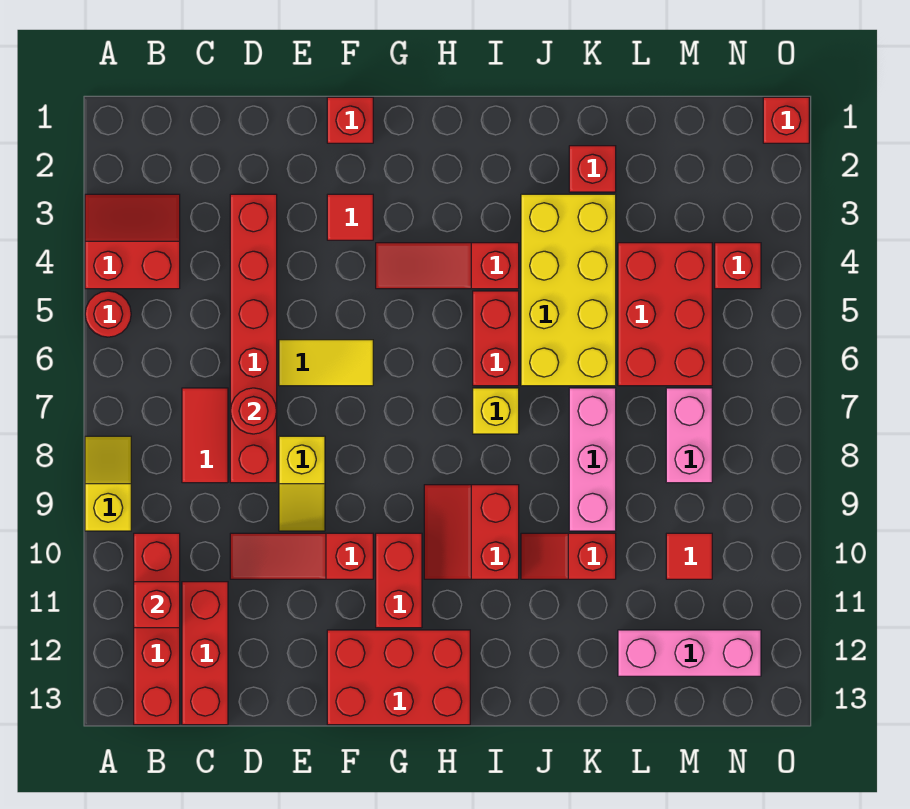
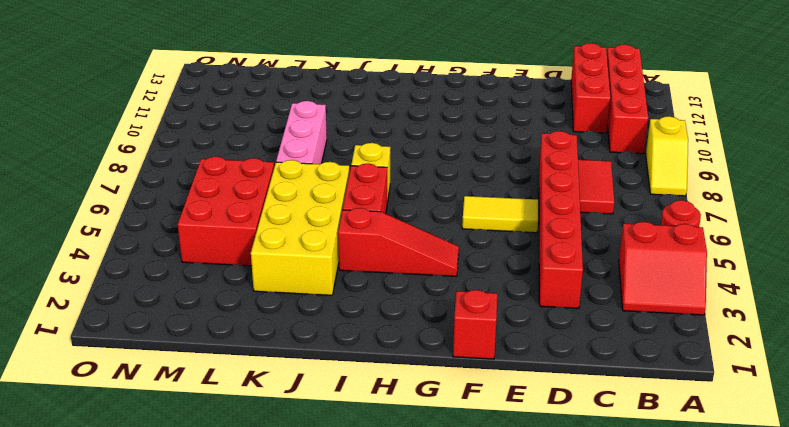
none -> red 1x3 slope [230,533,373,579]
none -> yellow 1x2 slope [279,436,325,531]
none -> red 1x1 tile [327,194,373,240]
none -> red 2x3 brick [327,630,470,725]

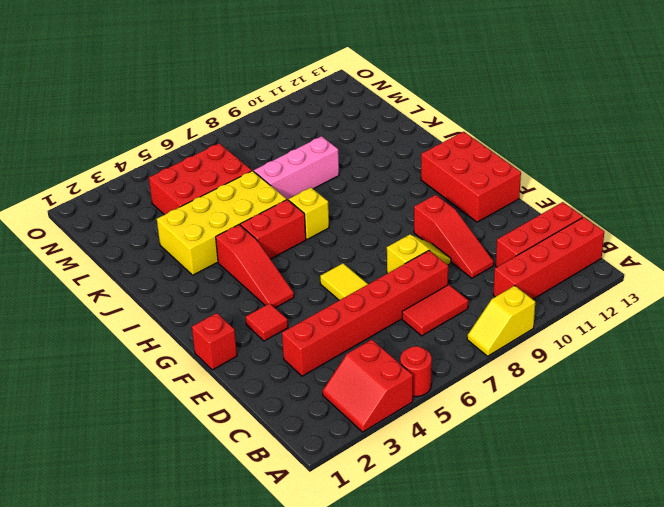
none -> red 1x2 brick [376,533,422,628]
none -> red 2x2 slope [424,485,519,579]
none -> red 1x2 slope [521,533,616,579]
none -> red 1x1 brick [569,146,616,192]

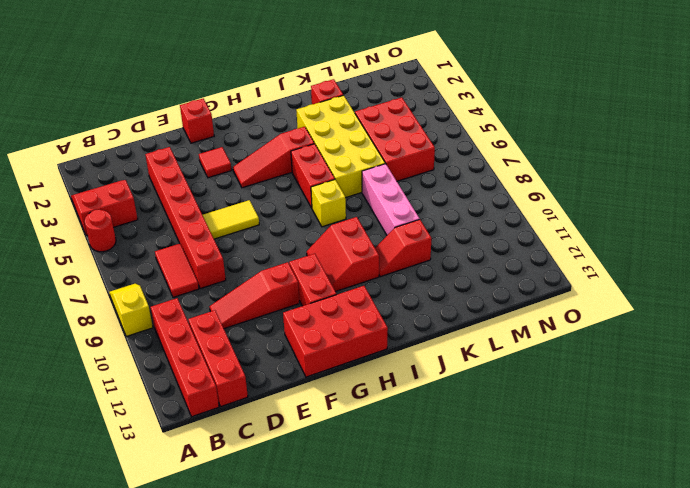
none -> yellow 1x2 slope [279,436,325,531]
none -> pink 1x3 brick [618,630,761,676]
none -> pink 1x2 brick [666,388,712,483]
none -> red 1x1 tile [666,533,712,579]

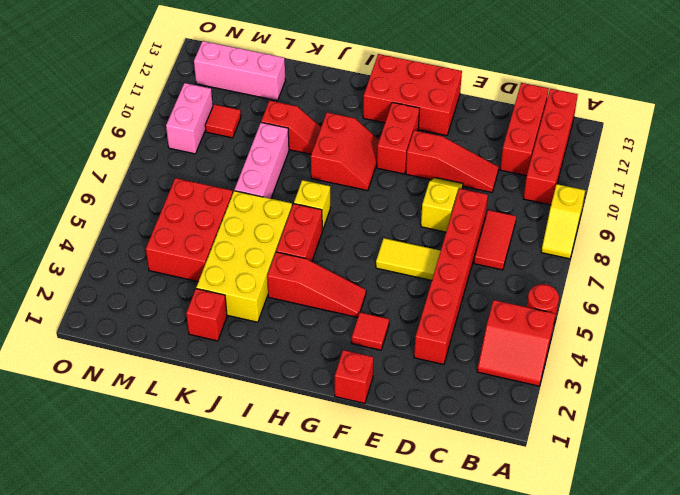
pink 1x2 brick [166,83,213,154] -> pink 1x2 brick moved to [666,388,712,483]
none -> red 1x1 brick [715,243,761,289]
none -> red 1x1 brick [763,97,809,143]
none -> red 1x1 brick [134,582,180,628]
none -> red 1x1 round brick [230,388,277,434]

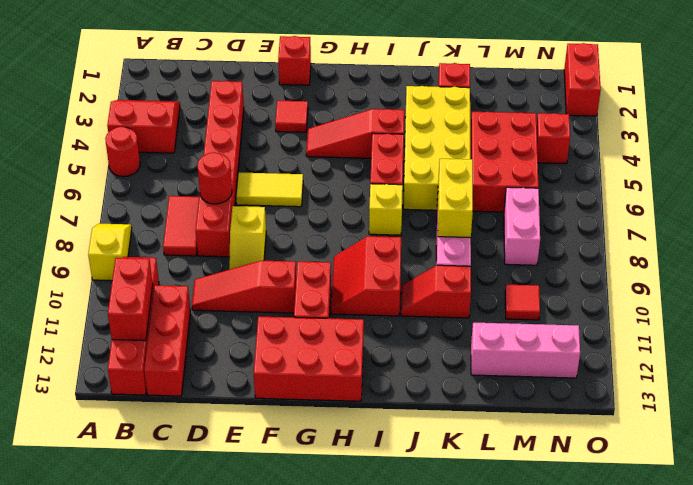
red 1x2 brick [108,258,153,341] -> red 1x1 brick [134,582,180,628]
yellow 1x2 brick [438,159,473,238] -> none
red 1x2 brick [564,43,601,116] -> red 1x1 brick [763,97,809,143]

